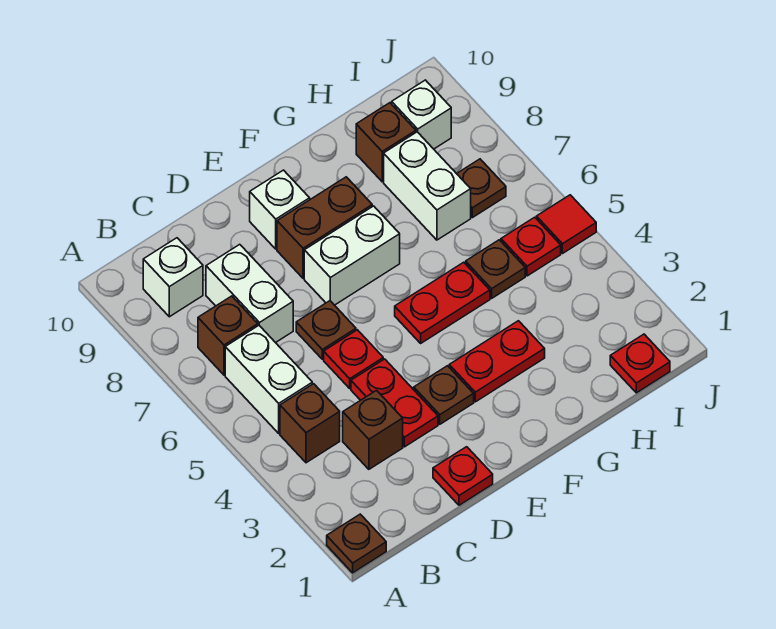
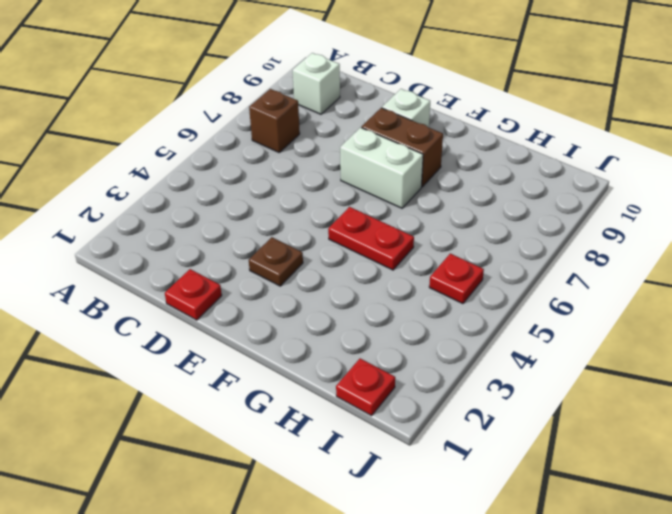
none -> brown 1x1 plate [327,514,386,573]
none -> brown 1x1 brick [280,384,340,463]
none -> white 1x2 brick [225,326,312,433]

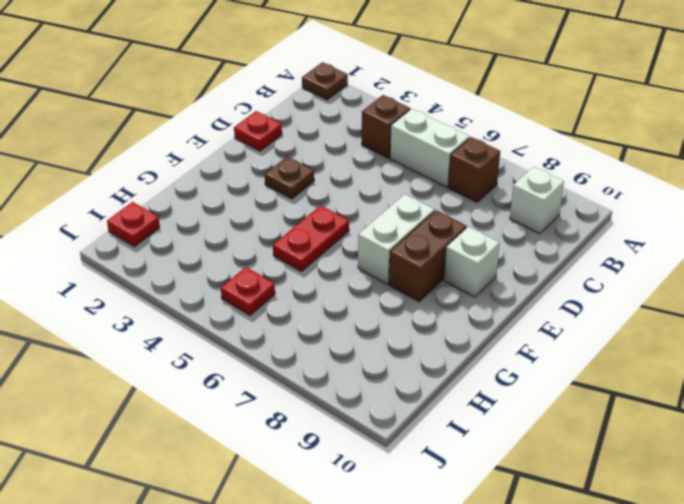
none -> brown 1x1 brick [343,391,403,469]
none -> white 1x2 brick [206,244,293,343]
none -> red 1x2 plate [351,359,438,447]

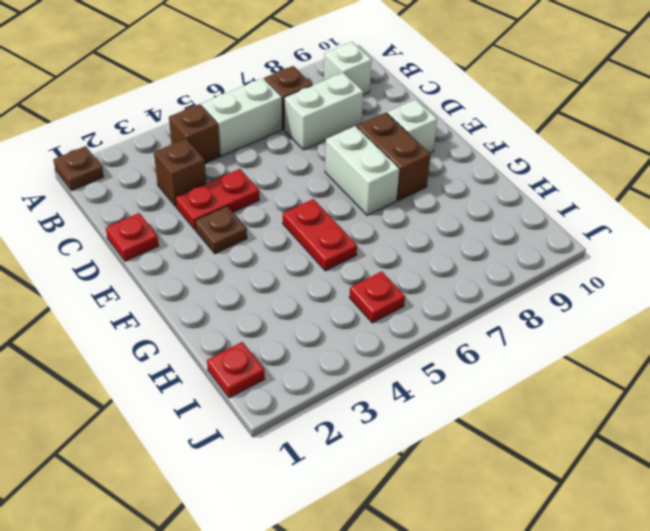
none -> red 1x1 plate [324,330,383,388]
none -> brown 1x1 plate [296,301,356,359]
none -> red 1x2 plate [449,321,545,402]

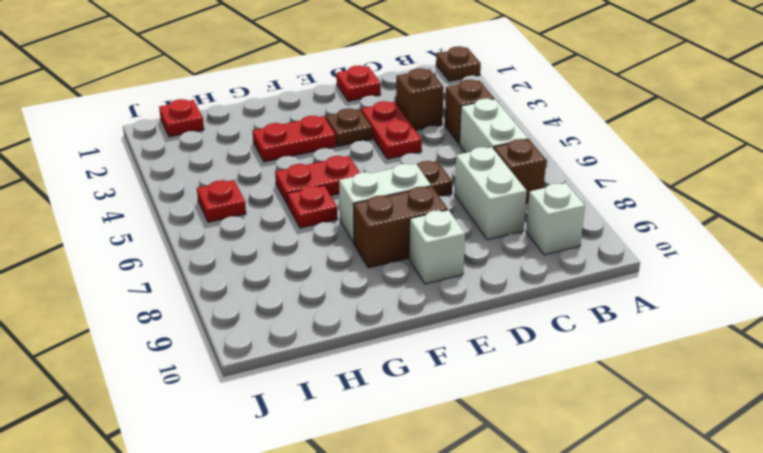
red 1x1 plate [287,185,338,228] -> red 1x1 plate moved to [324,330,383,388]
none -> brown 1x1 plate [466,240,525,298]
none -> white 1x2 brick [384,132,471,240]
none -> brown 1x1 brick [356,103,416,182]

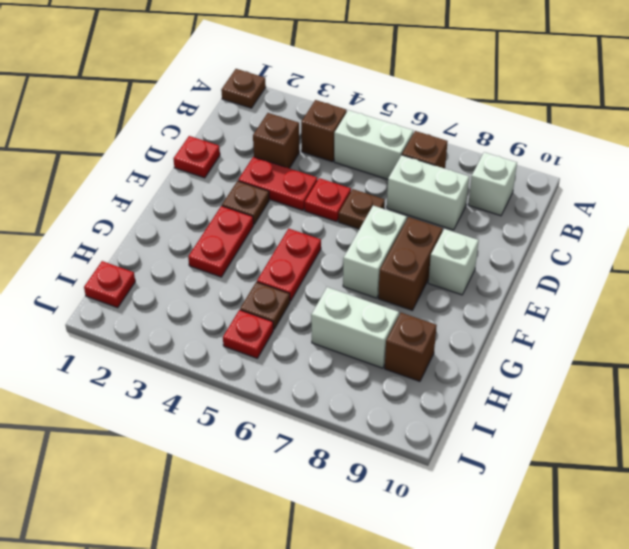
none -> brown 1x1 plate [457,159,506,218]
none -> white 1x1 brick [392,80,451,149]
none -> red 1x1 tile [536,195,596,254]

